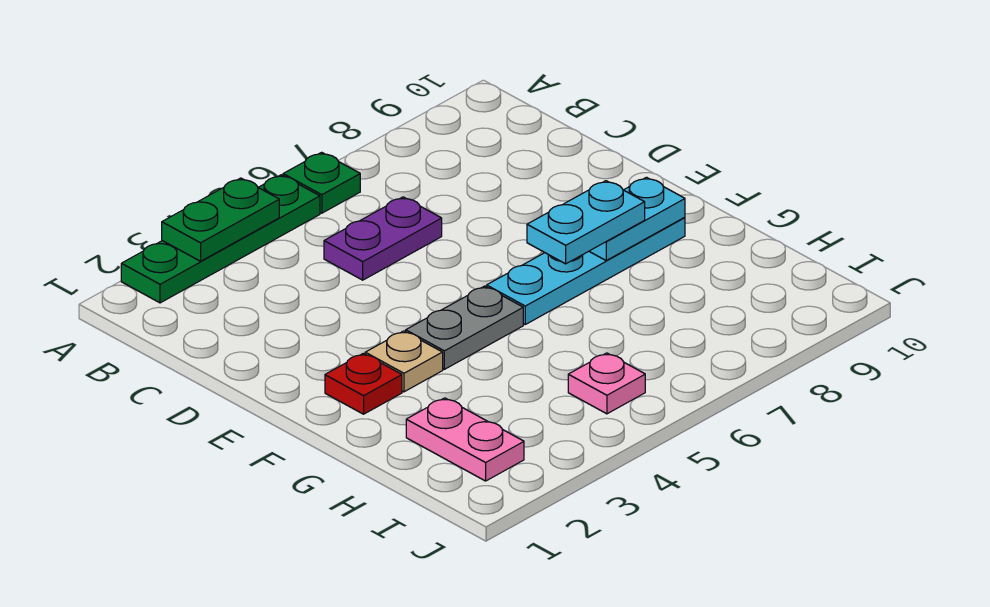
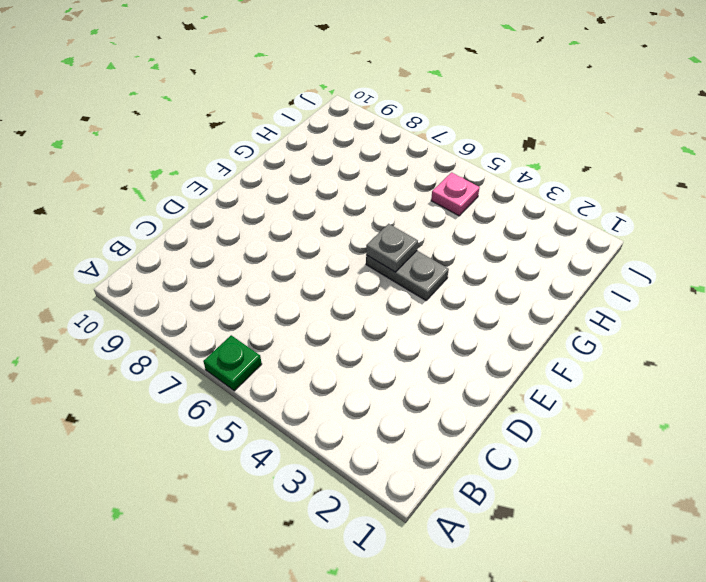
grey 1x1 plate [366,224,418,272] -> none
none -> green 1x4 plate [121,175,320,303]
none -> purple 1x2 plate [324,197,442,280]
none -> red 1x1 plate [325,353,402,414]

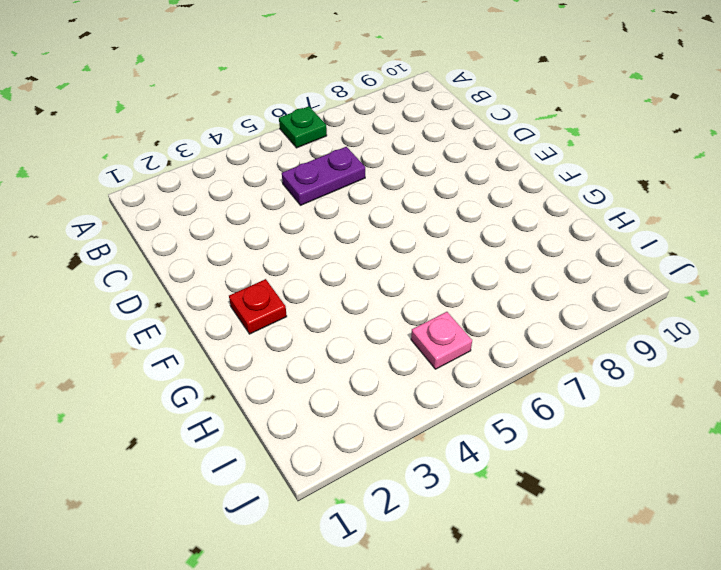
none -> green 1x4 plate [121,175,320,303]
none -> tan 1x1 plate [365,331,443,392]
none -> grey 1x2 plate [406,286,523,369]

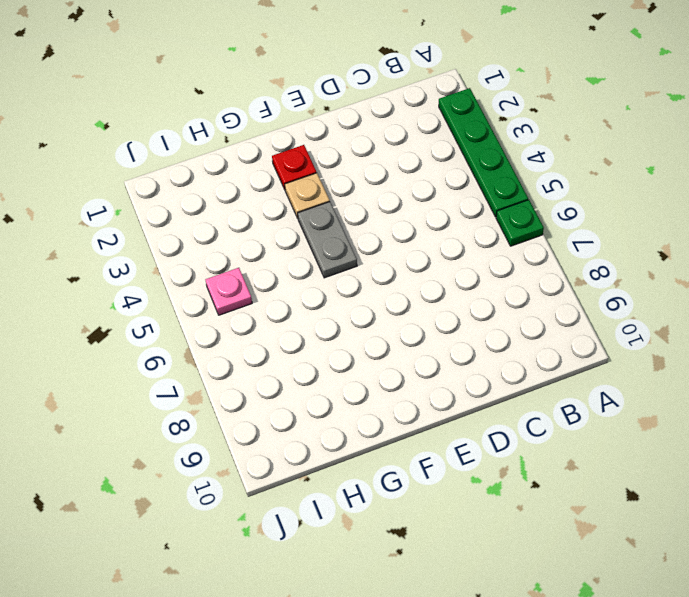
none -> purple 1x2 plate [324,197,442,280]
none -> cyan 1x4 plate [487,217,685,324]
none -> pink 1x2 plate [406,398,524,481]

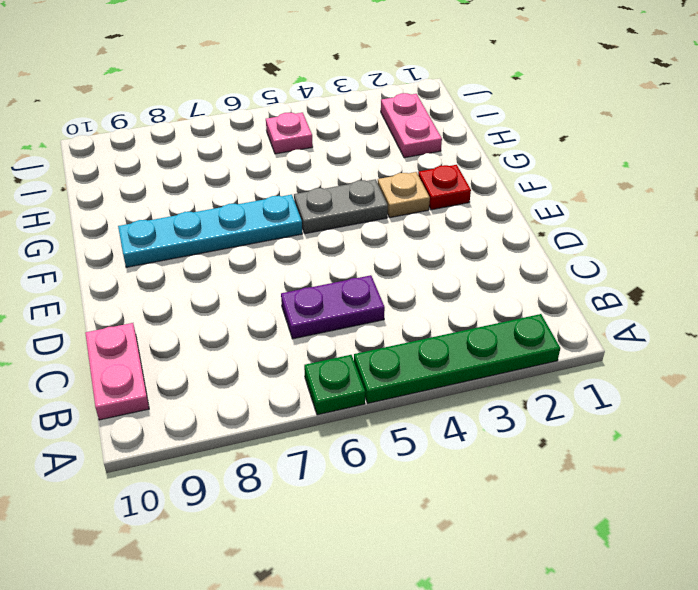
pink 1x2 plate [85,323,149,420] -> none
none -> green 1x2 plate [162,178,279,261]
none -> cyan 1x2 plate [589,177,685,260]
none -> cyan 1x2 plate [527,181,645,264]

